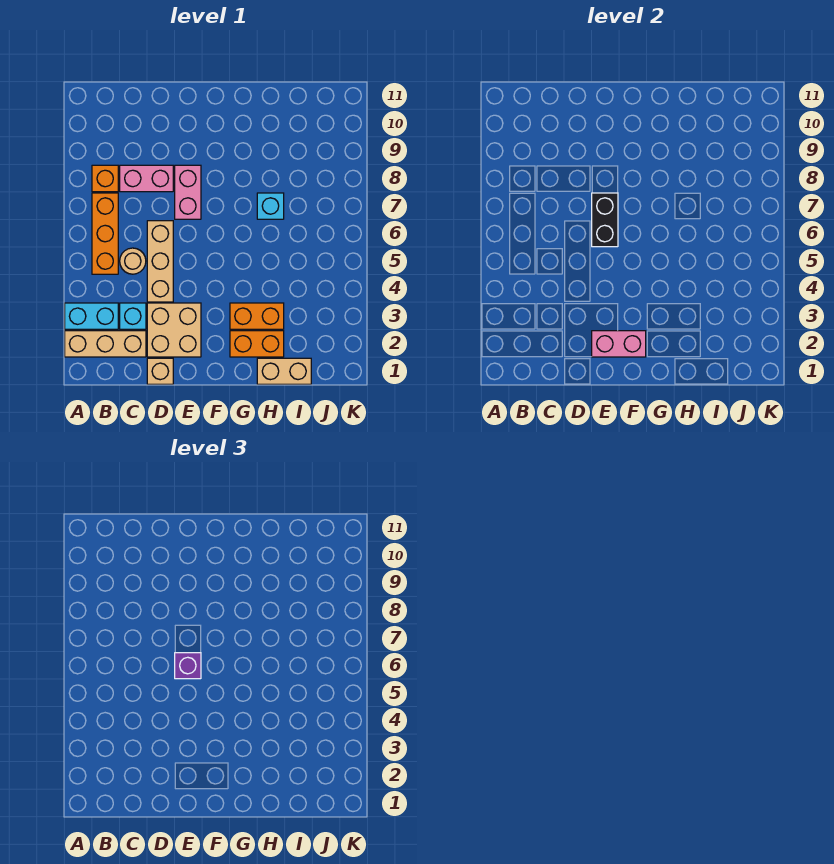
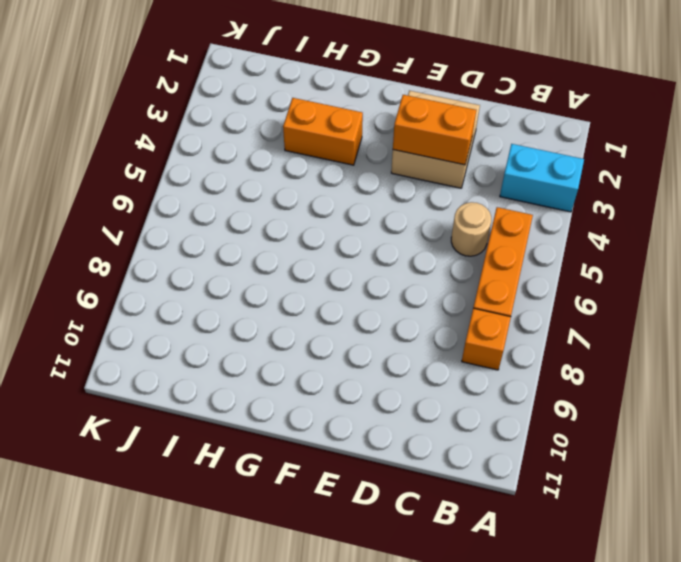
orange 1x2 brick [393,95,476,165] -> orange 1x2 brick moved to [230,331,284,357]
none -> tan 1x3 brick [65,331,146,357]
none -> cyan 1x1 brick [120,303,146,329]
none -> pink 1x2 brick [120,165,173,192]

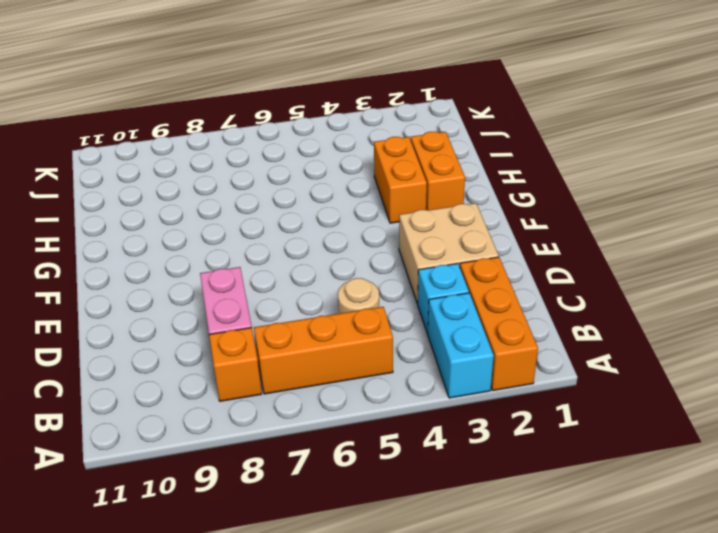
orange 1x3 brick [460,257,538,390] -> tan 1x3 brick [65,331,146,357]
none -> tan 1x1 brick [147,358,173,384]
none -> tan 1x3 brick [147,221,173,302]
none -> pink 1x2 brick [175,165,201,219]

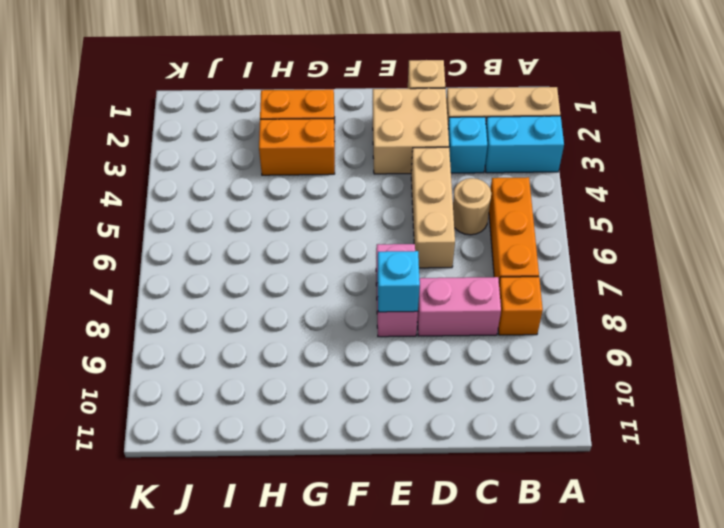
cyan 1x1 brick [377,251,420,312] -> cyan 1x1 brick moved to [257,193,284,219]
none -> tan 1x2 brick [257,358,311,384]
none -> pink 1x2 brick [592,331,646,357]
none -> black 1x2 brick [592,193,618,247]

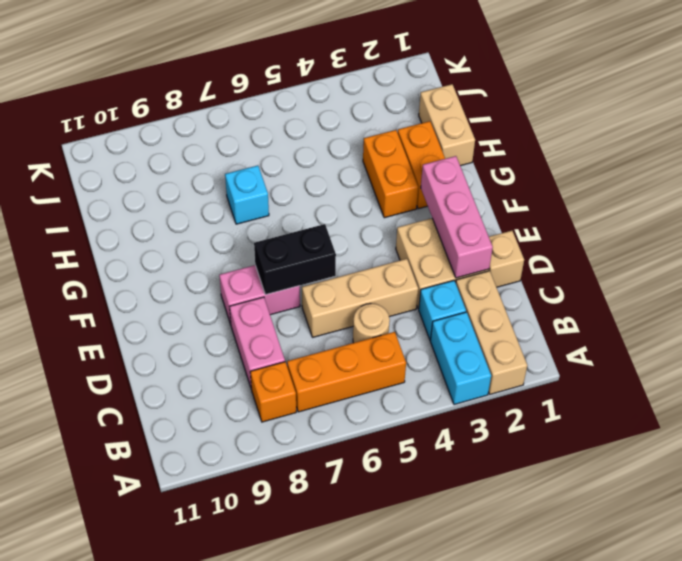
pink 1x3 brick [421,156,493,278] -> pink 1x2 brick [592,331,646,357]
none -> purple 1x1 brick [175,653,201,679]

